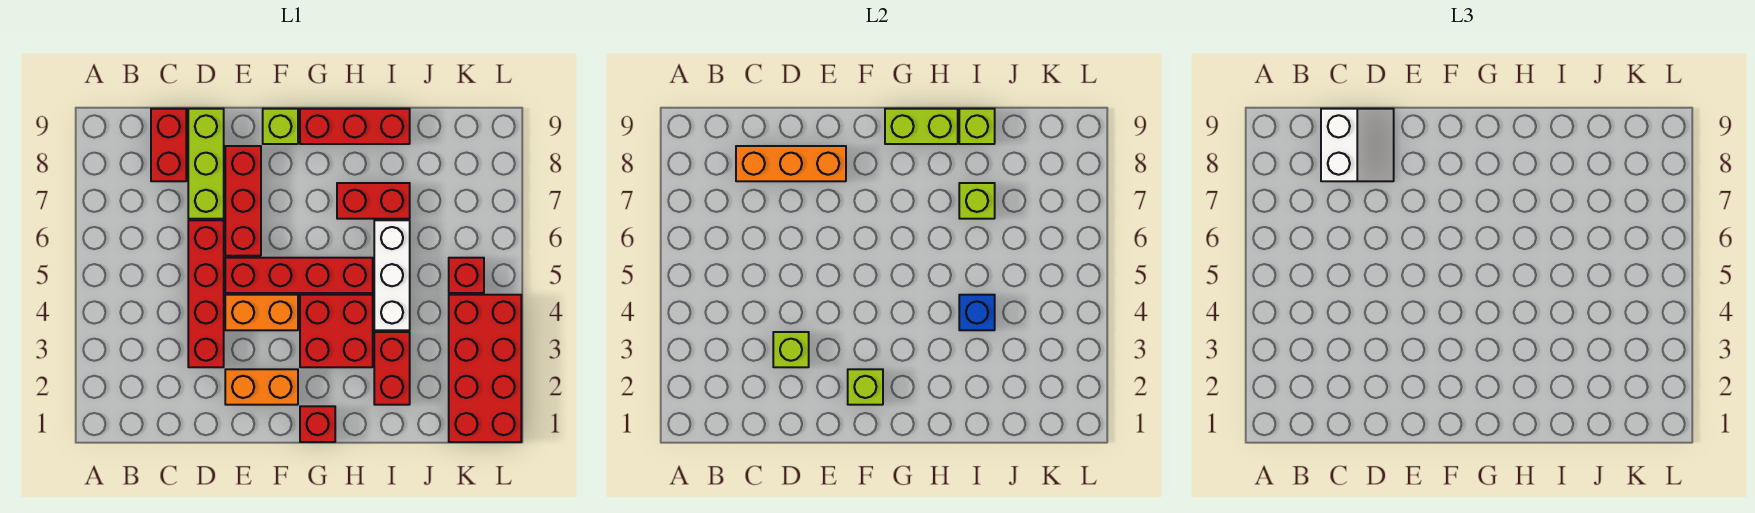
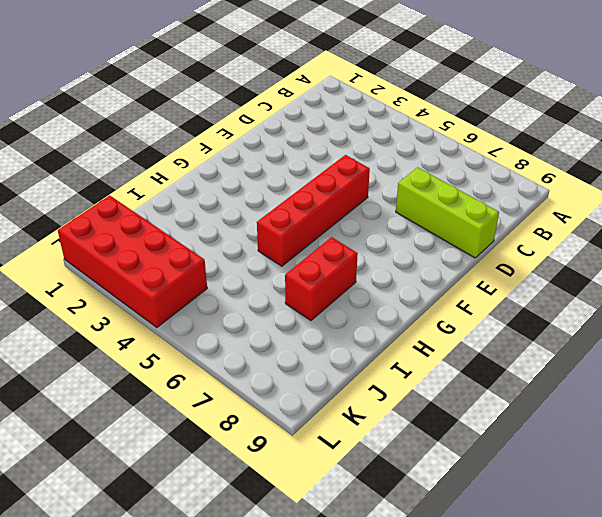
none -> red 1x2 brick [151,109,186,181]
none -> red 1x4 brick [188,220,224,367]
none -> orange 1x2 brick [225,369,298,405]

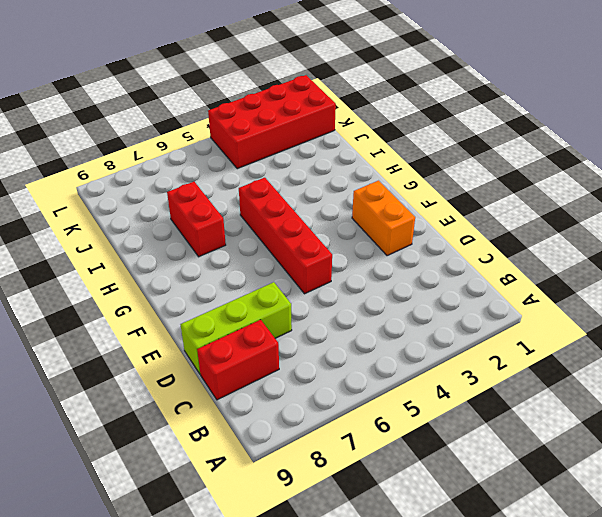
none -> red 1x4 brick [188,220,224,367]
none -> orange 1x2 brick [225,295,298,330]
none -> red 1x3 brick [225,146,261,256]

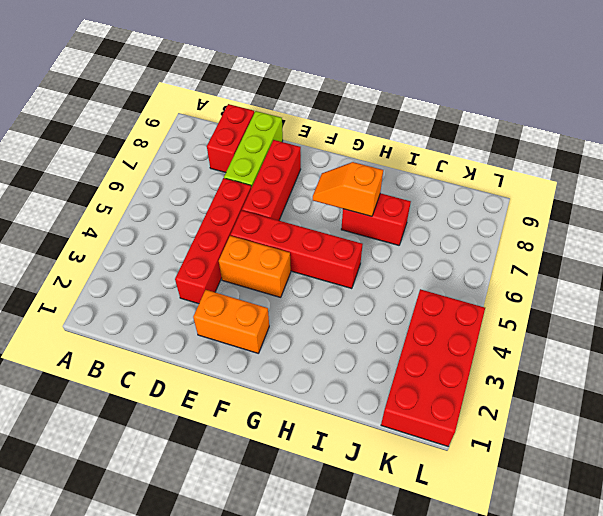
orange 1x2 slope [313,162,383,216] -> none
none -> lime 1x1 brick [263,109,298,144]
none -> red 1x1 brick [300,406,335,442]
none -> red 2x2 brick [300,295,373,367]

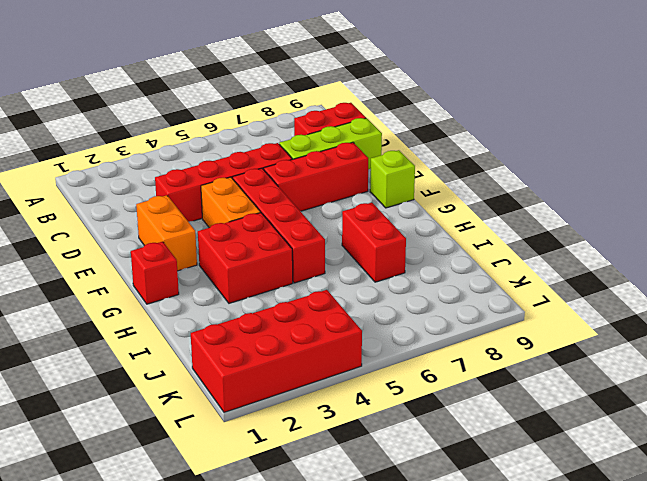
none -> red 1x3 brick [300,109,410,144]
none -> red 1x2 brick [374,332,410,405]
none -> white 1x3 brick [374,220,410,330]

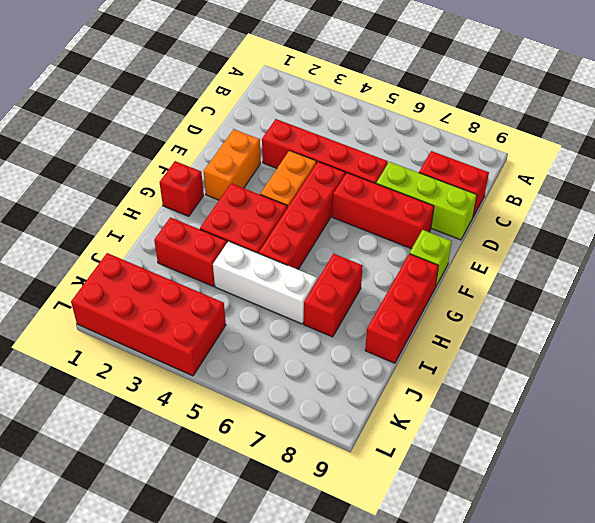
none -> red 1x1 brick [449,258,484,293]
none -> orange 1x3 brick [736,146,846,181]
none -> lime 1x1 brick [773,332,809,367]

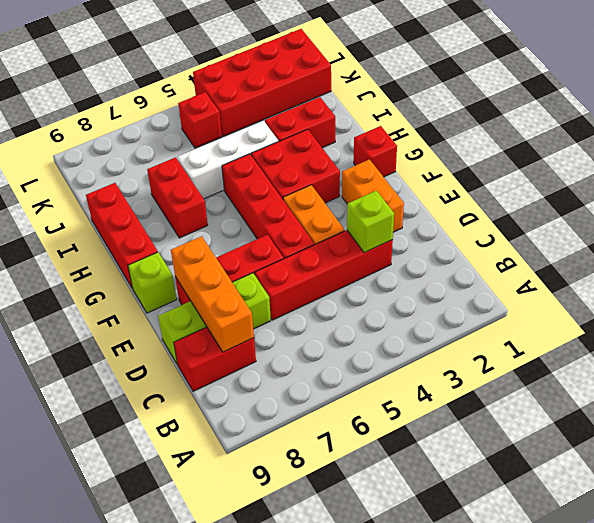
none -> lime 1x1 brick [848,369,883,405]
none -> lime 1x2 brick [885,109,958,144]
none -> blue 1x1 brick [959,295,995,330]

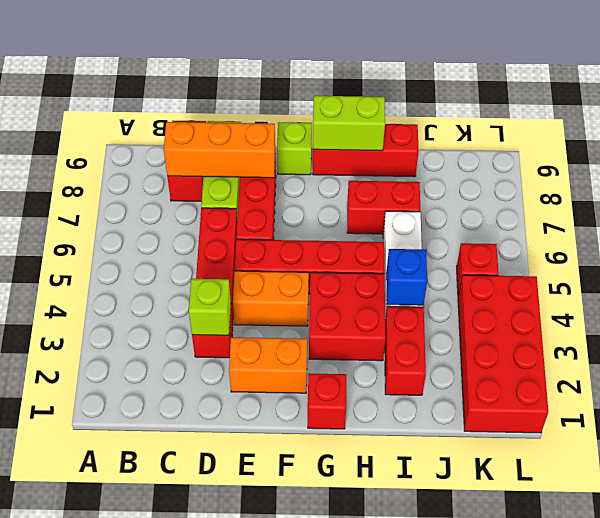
none -> lime 1x1 brick [848,369,883,405]
none -> lime 1x1 brick [959,183,995,219]
none -> lime 1x1 brick [959,109,995,144]

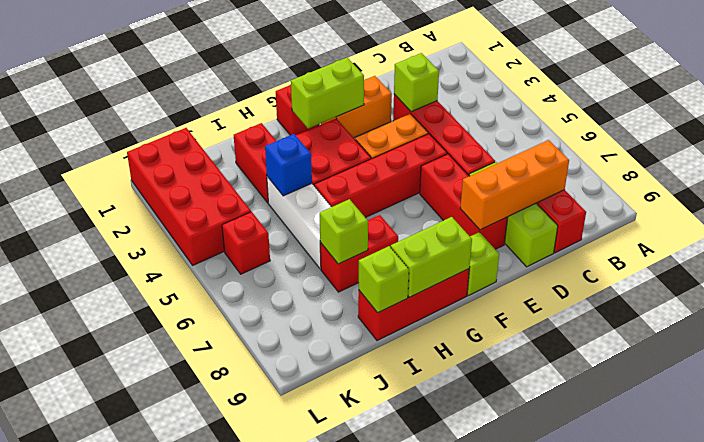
lime 1x2 brick [291,58,364,129] -> lime 1x1 brick [848,369,883,405]
none -> white 2x2 slope [1321,109,1394,181]

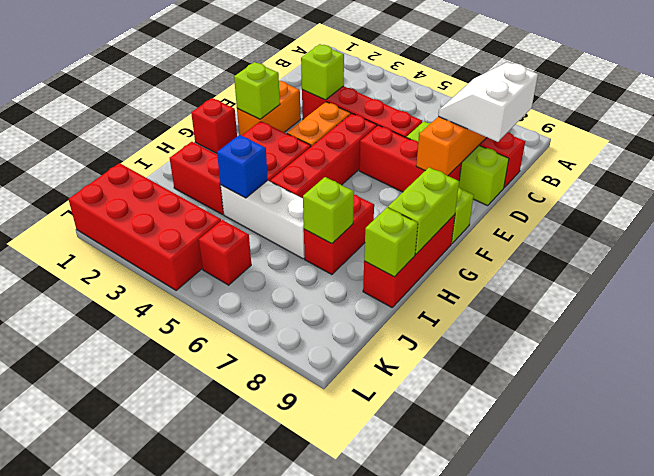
white 2x2 slope [438,62,538,142] -> white 2x2 slope turned to [1321,109,1394,181]

